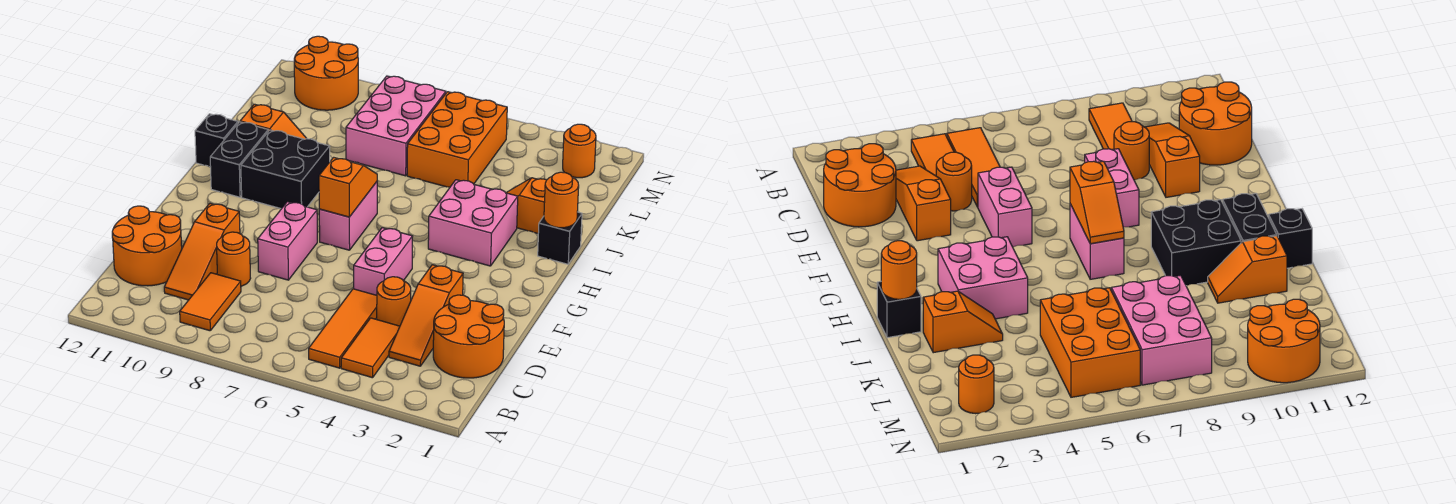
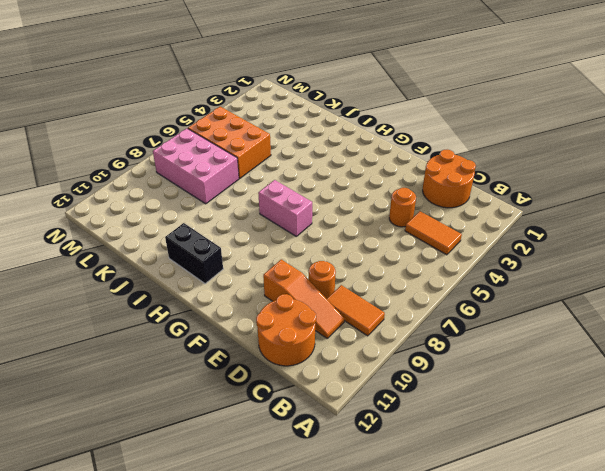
none -> orange 1x3 tile [309,289,377,368]
none -> orange 1x3 slope [389,265,463,366]
none -> pink 1x2 brick [354,228,413,295]

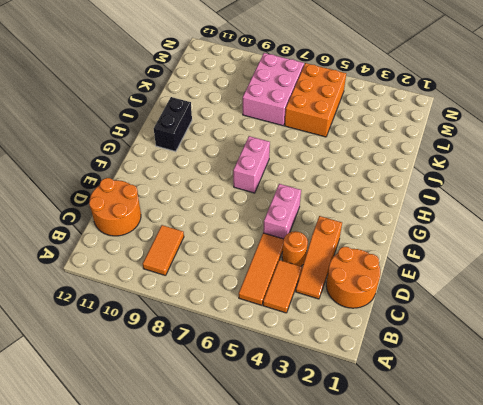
none -> orange 1x3 slope [164,203,240,300]
none -> orange 1x1 round brick [217,232,251,286]
none -> pink 1x2 brick [258,202,317,280]

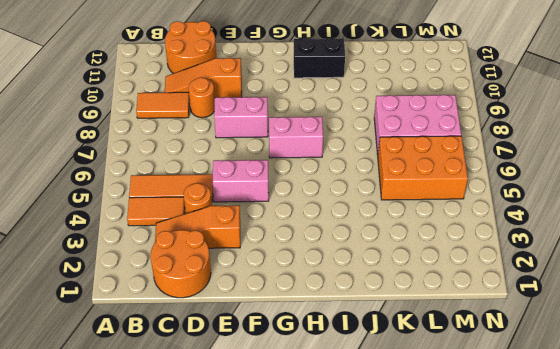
none -> pink 2x2 brick [428,180,518,266]
none -> black 2x2 brick [241,130,330,209]
none -> black 1x1 brick [538,212,582,264]

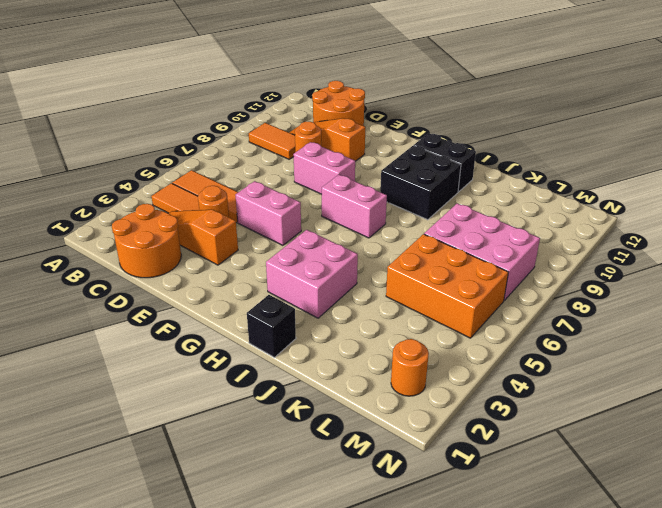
none -> black 1x1 brick [195,114,238,167]
none -> orange 1x2 slope [506,178,546,233]
none -> orange 1x2 slope [240,104,307,139]

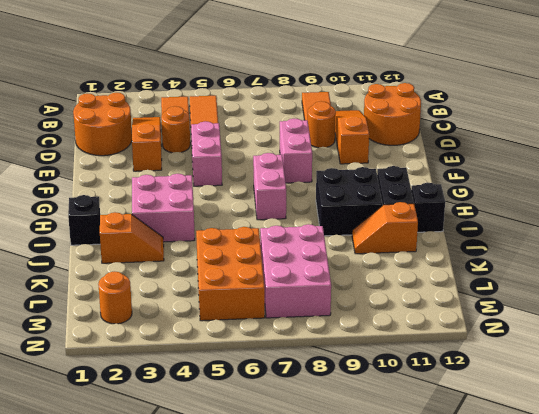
none -> orange 2x2 round brick [294,36,358,110]
none -> orange 1x2 slope [319,157,377,217]
none -> orange 1x1 round brick [544,172,579,228]

